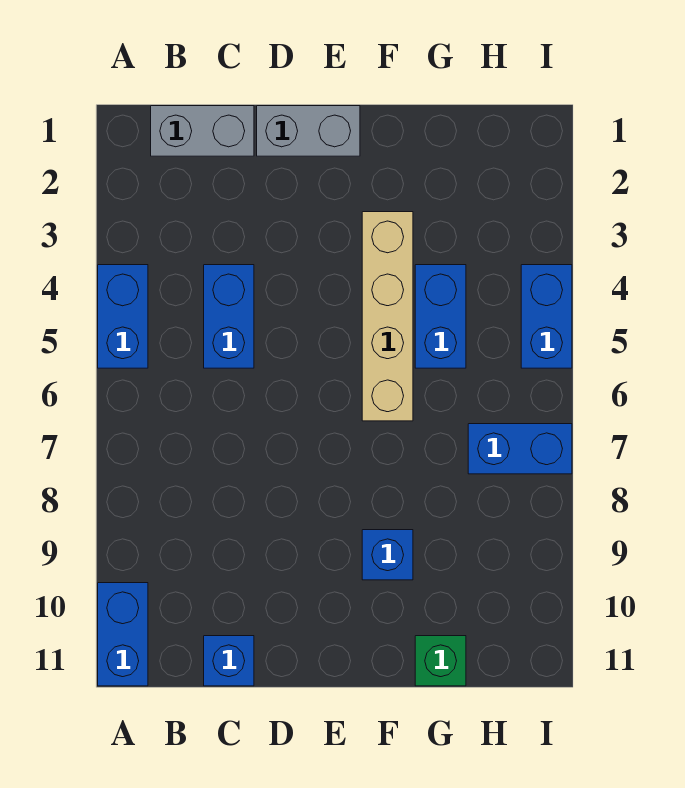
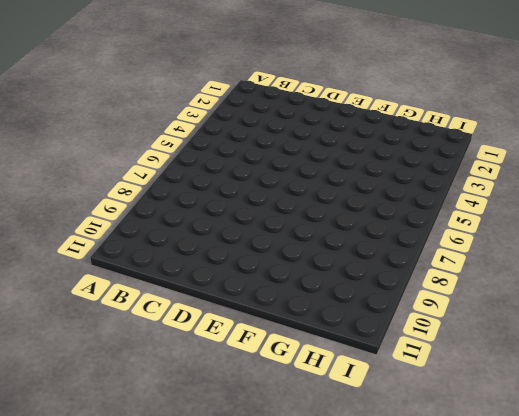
none -> blue 1x2 brick [98,265,148,368]
none -> blue 1x2 brick [98,583,148,686]
none -> grey 1x2 brick [151,106,254,156]

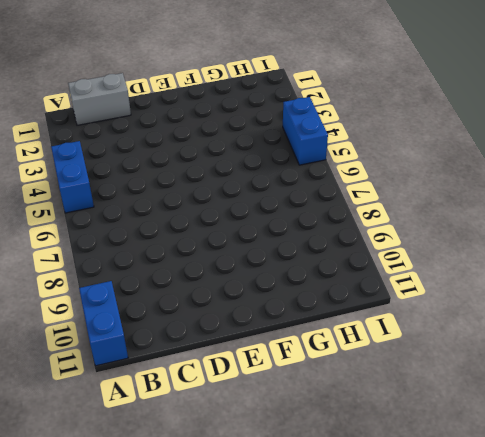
none -> blue 1x2 brick [204,265,254,368]
none -> blue 1x1 brick [204,636,254,686]
none -> grey 1x2 brick [257,106,360,156]

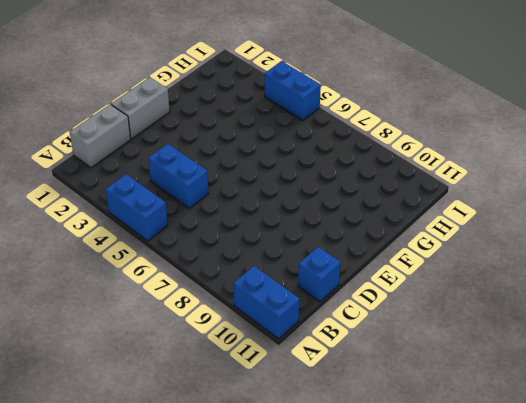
none -> tan 1x4 brick [362,212,413,421]
none -> blue 1x1 brick [362,530,413,580]
none -> blue 1x2 brick [415,265,466,368]

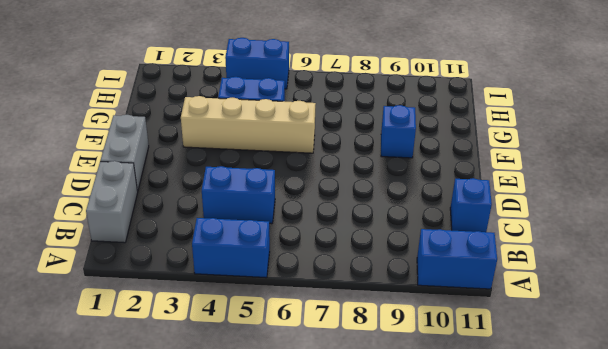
none -> green 1x1 brick [415,636,466,686]
none -> blue 1x2 brick [468,424,572,474]

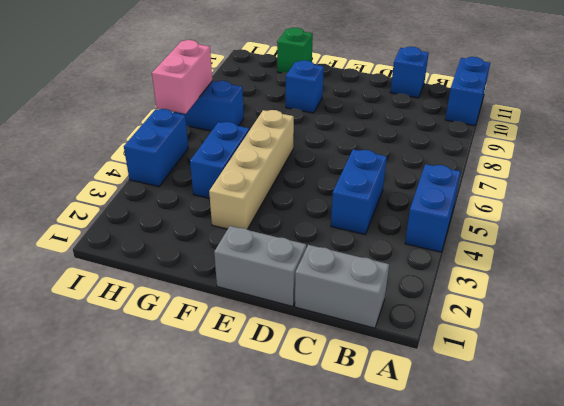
pink 1x2 brick [152,40,212,114] -> none

